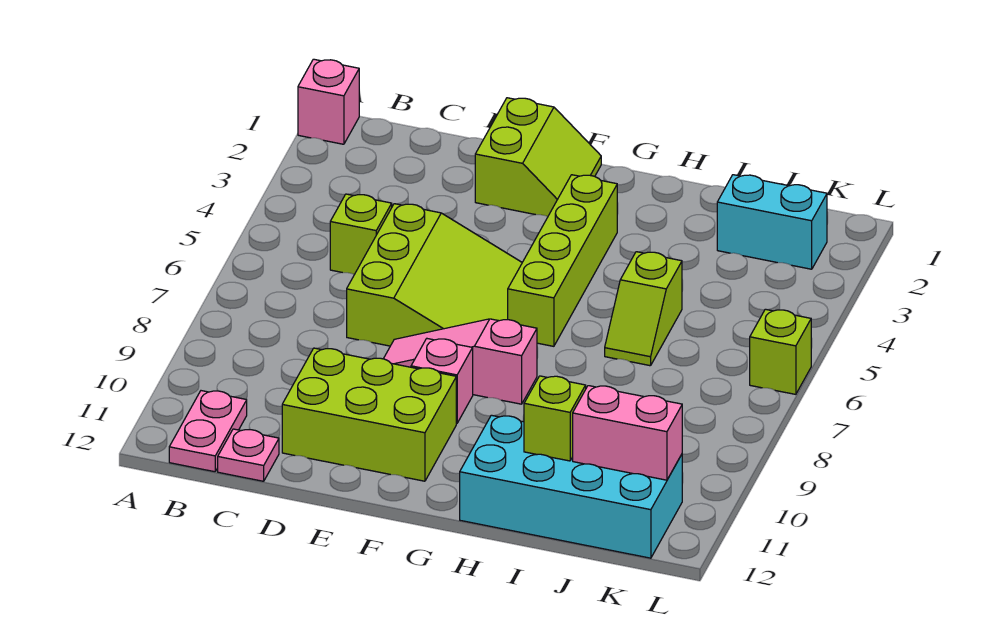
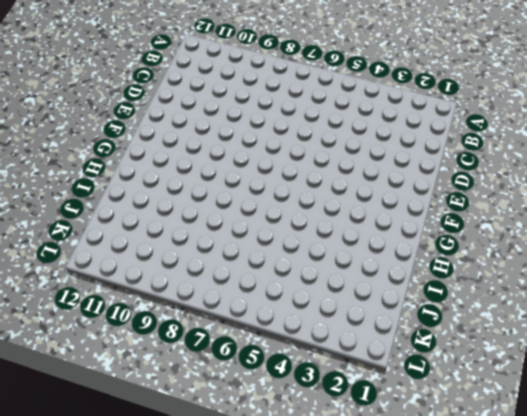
none -> pink 1x1 brick [298,59,359,144]
none -> pink 1x2 plate [169,391,247,472]
none -> lime 1x1 brick [330,194,392,275]

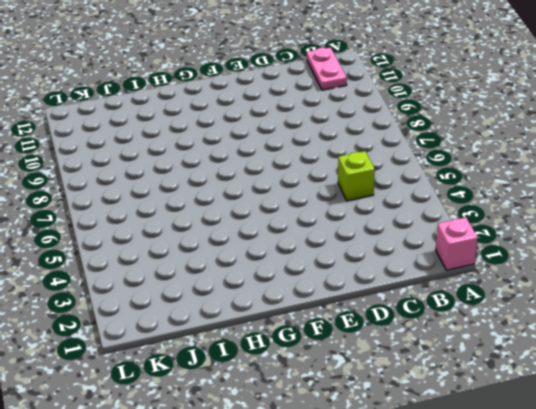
none -> pink 1x1 plate [218,429,279,481]
none -> lime 3x3 slope [347,204,522,346]
none -> lime 2x3 brick [282,348,456,481]

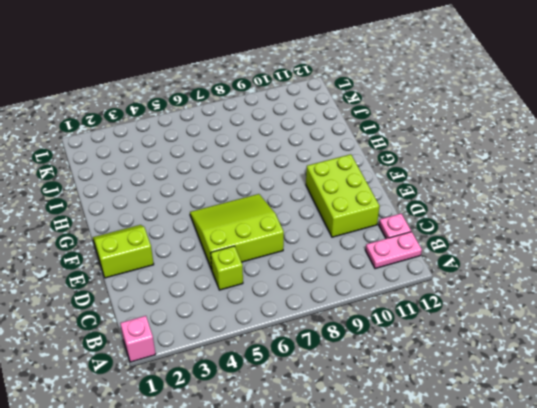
none -> pink 1x3 slope [384,319,537,404]
none -> pink 1x1 brick [411,339,473,423]
none -> lime 1x4 brick [508,175,617,346]

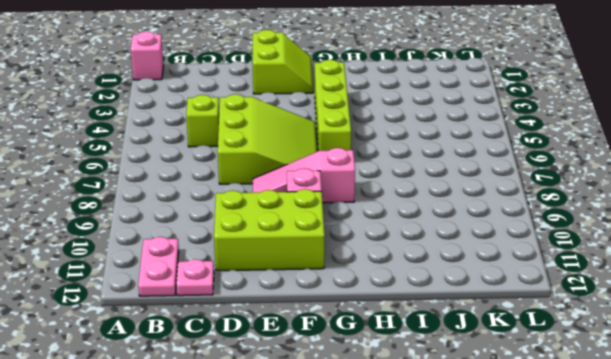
none -> cyan 2x4 brick [460,415,682,558]
none -> lime 1x2 slope [605,252,682,366]
none -> cyan 1x2 brick [717,175,827,269]

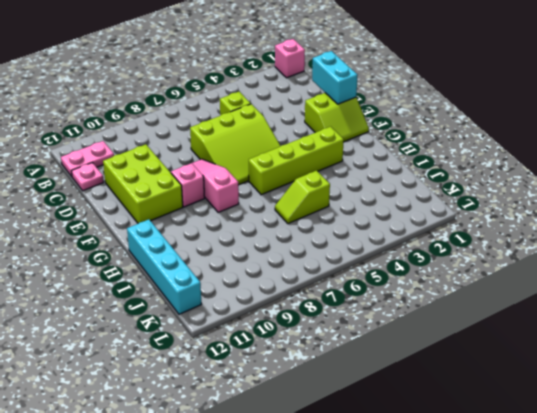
cyan 1x2 brick [312,51,358,104] -> cyan 1x2 brick moved to [717,175,827,269]
cyan 1x4 brick [127,219,201,314] -> cyan 2x4 brick [460,415,682,558]
none -> lime 1x1 brick [750,309,811,394]
none -> lime 1x1 brick [524,376,586,461]
none -> pink 1x2 brick [573,386,682,480]

